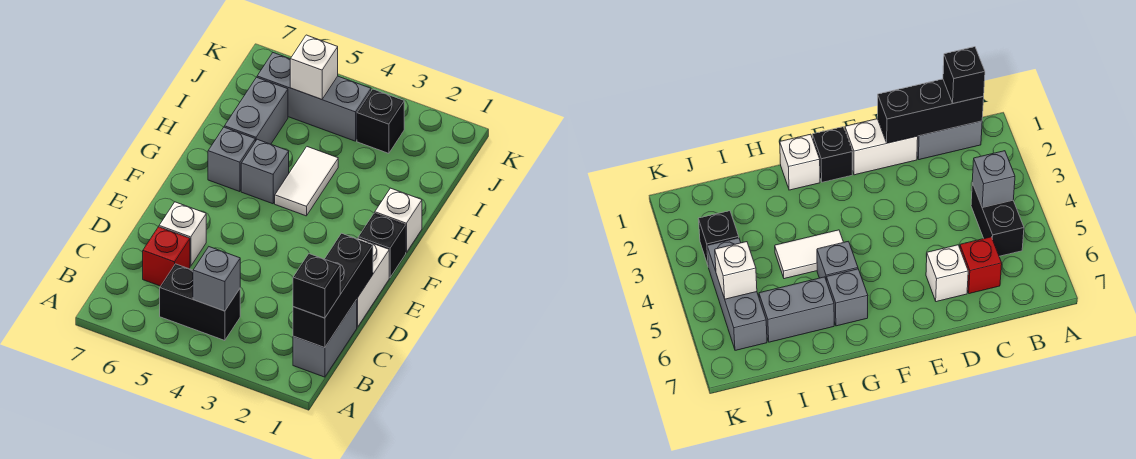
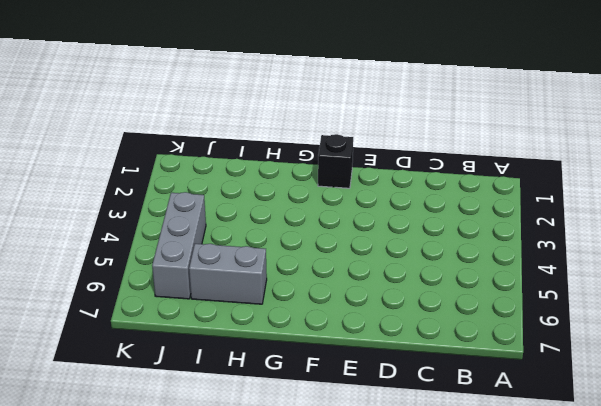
none -> grey 1x2 brick [293,300,357,377]
none -> black 1x2 brick [160,264,240,341]
none -> red 1x1 brick [143,227,190,286]

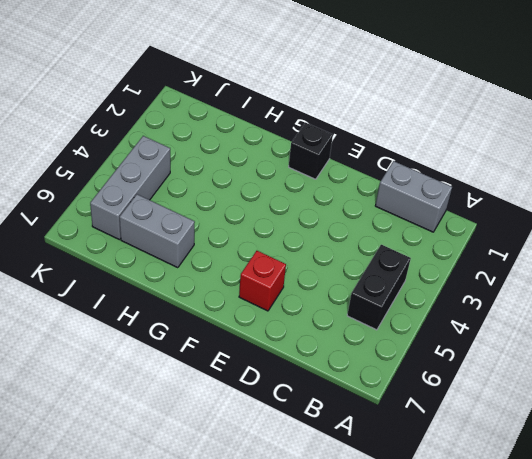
red 1x1 brick [239,251,286,311] -> red 1x1 brick moved to [143,227,190,286]
none -> white 1x2 brick [357,238,389,327]
none -> white 1x1 brick [159,202,206,266]
none -> white 1x1 brick [375,188,422,253]

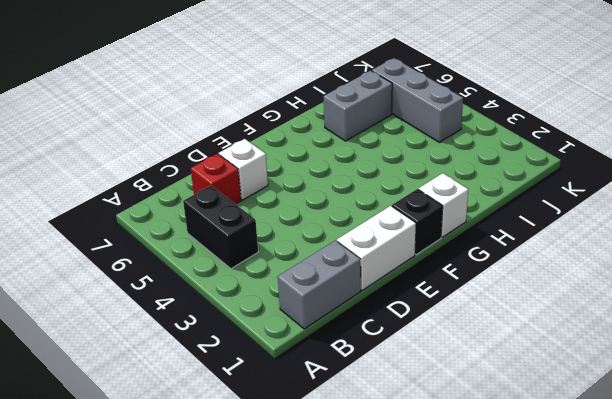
none -> white 1x2 tile [275,147,338,216]
none -> grey 1x1 brick [241,139,289,204]
none -> grey 1x1 brick [208,127,255,192]

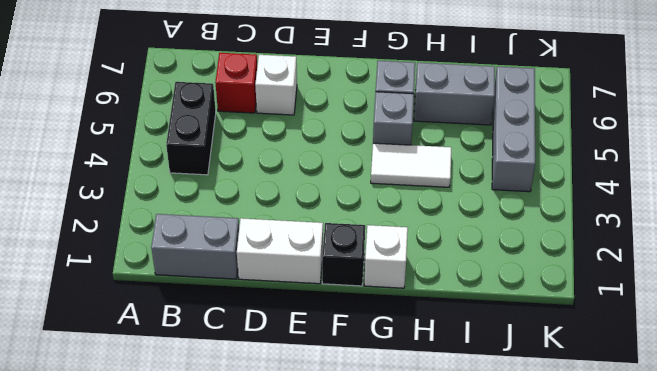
none -> black 1x1 brick [357,89,404,153]
none -> black 1x3 brick [293,233,373,348]
none -> grey 1x1 brick [193,247,240,311]

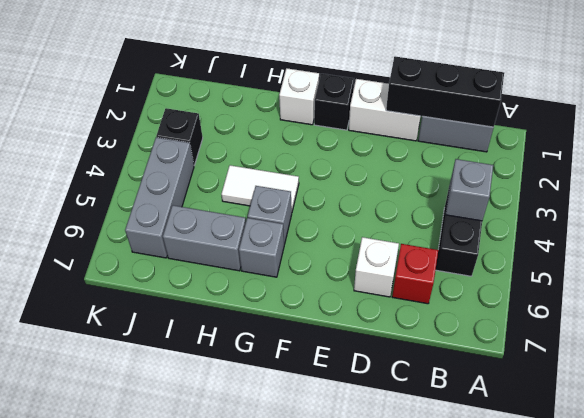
none -> white 1x1 brick [290,35,338,99]
none -> black 1x1 brick [293,254,340,318]

